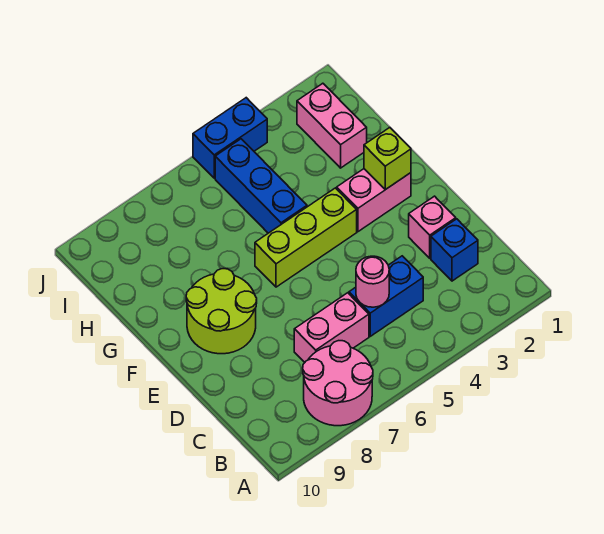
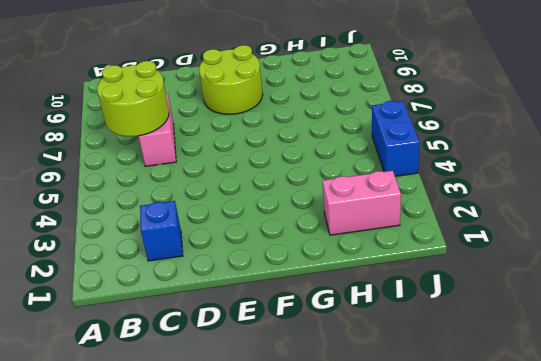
lime 2x2 round brick [97,61,169,136] -> none
none -> pink 2x2 round brick [303,341,373,426]
none -> blue 1x2 brick [349,256,423,336]
none -> pink 1x1 brick [409,196,456,258]

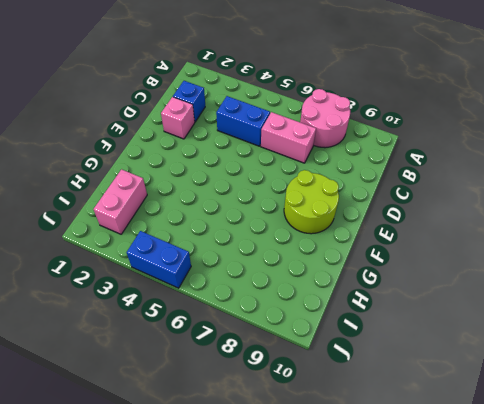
none -> pink 1x2 brick [337,169,411,232]
none -> lime 1x3 brick [255,188,357,287]
none -> blue 1x3 brick [215,139,307,233]

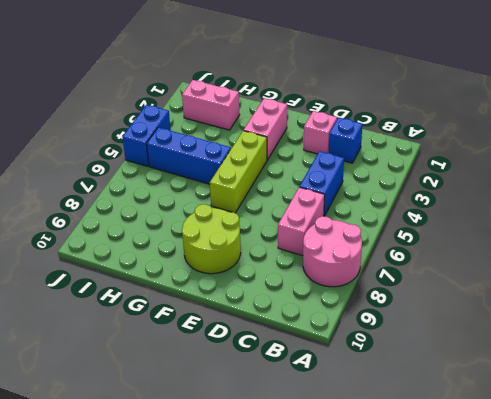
none -> pink 1x1 round brick [356,256,389,307]
none -> lime 1x1 brick [364,128,411,190]

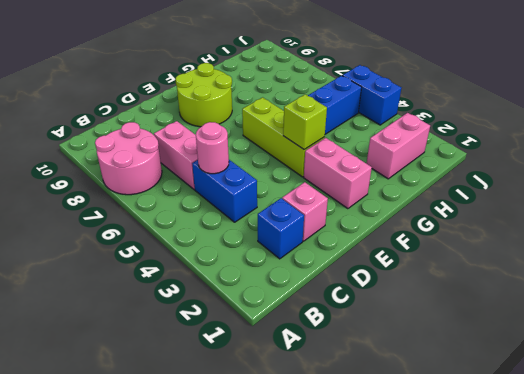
lime 1x1 brick [283,94,327,149] -> lime 1x1 brick moved to [364,128,411,190]

